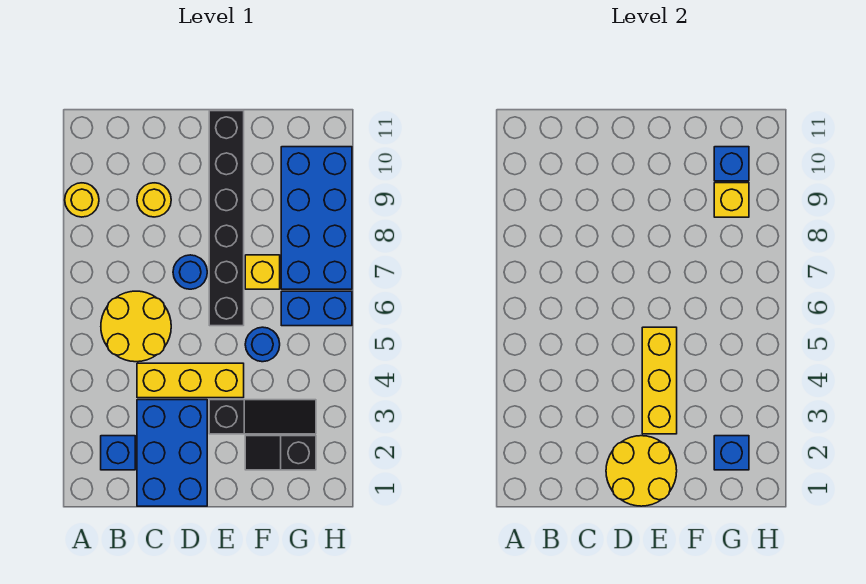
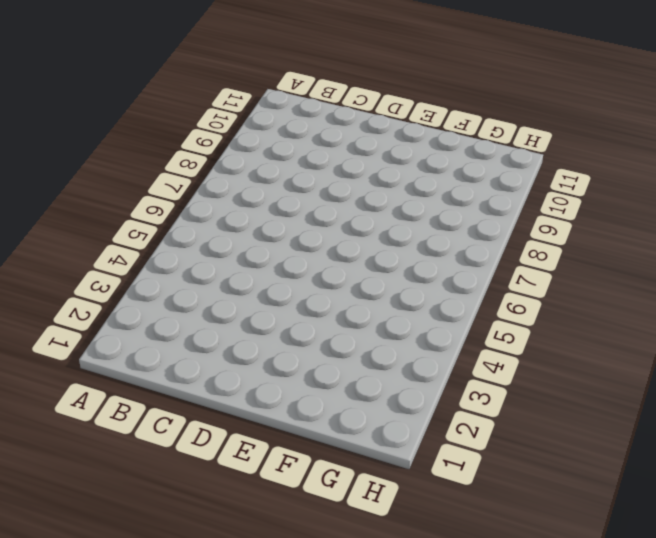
none -> yellow 1x1 round brick [65,183,99,217]
none -> blue 1x1 brick [101,436,135,470]
none -> yellow 2x2 round brick [101,291,171,362]

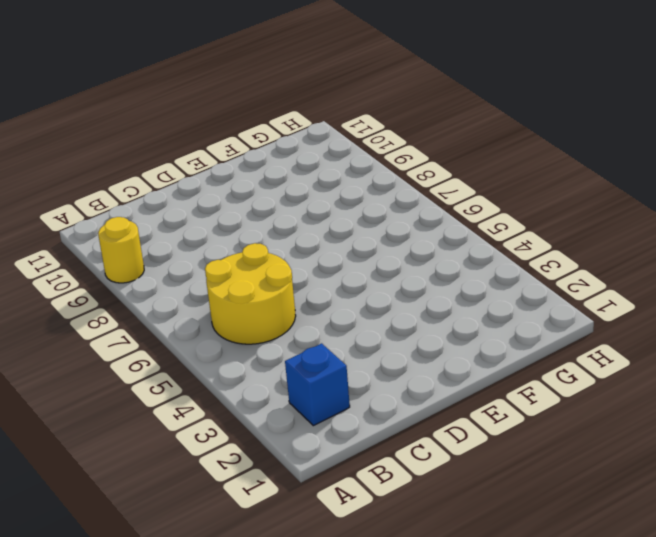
none -> blue 2x3 brick [137,400,207,506]
none -> yellow 1x3 brick [137,363,244,398]
none -> yellow 1x1 round brick [137,183,171,217]

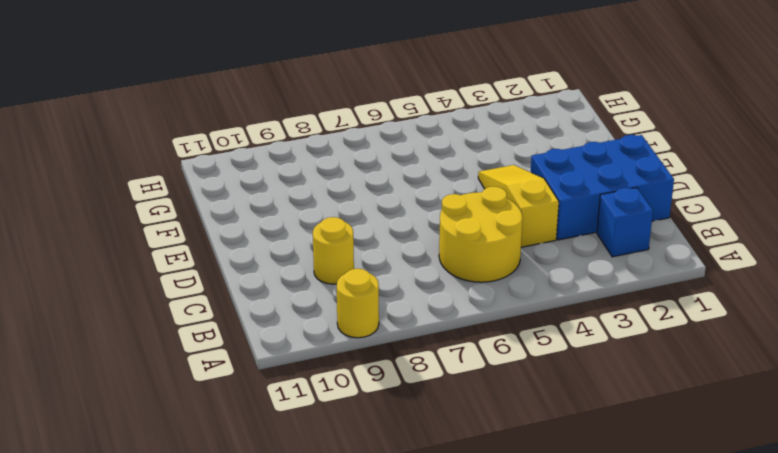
yellow 1x3 slope [478,165,559,247] -> yellow 1x3 brick [137,363,244,398]
none -> blue 1x1 round brick [173,255,207,289]
none -> black 1x3 slope [209,400,316,434]
none -> black 1x6 brick [209,111,244,326]

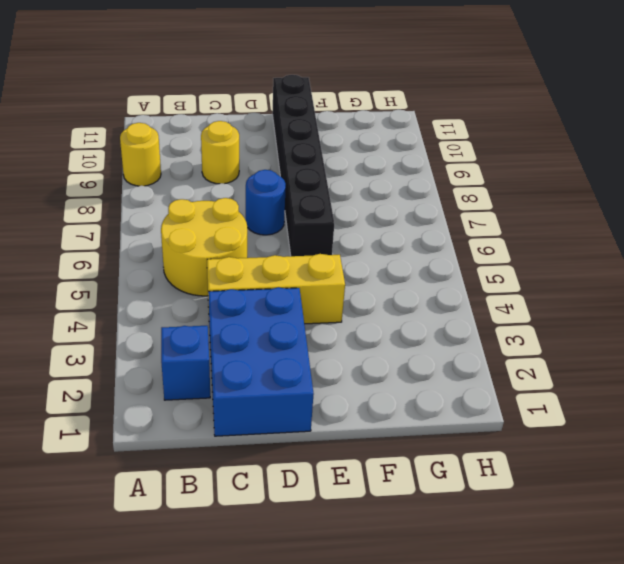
none -> black 1x3 slope [209,400,316,434]
none -> black 1x2 slope [245,436,316,470]
none -> blue 1x1 round brick [245,327,280,362]

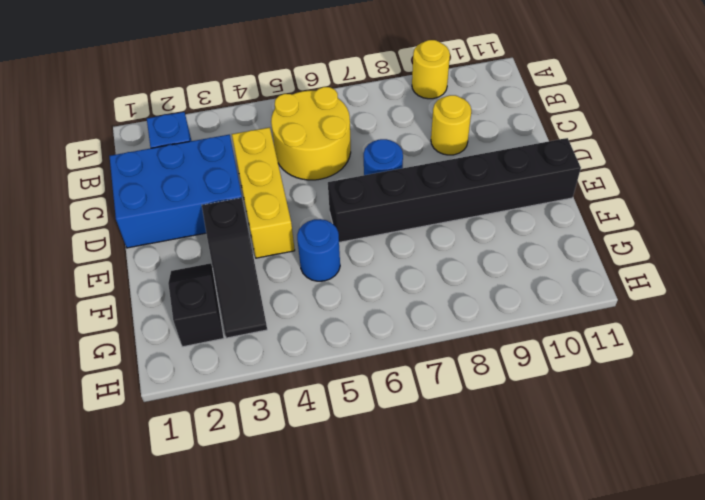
none -> yellow 1x1 brick [245,255,280,289]
none -> blue 1x2 brick [281,291,352,326]
none -> blue 2x4 brick [281,147,352,289]

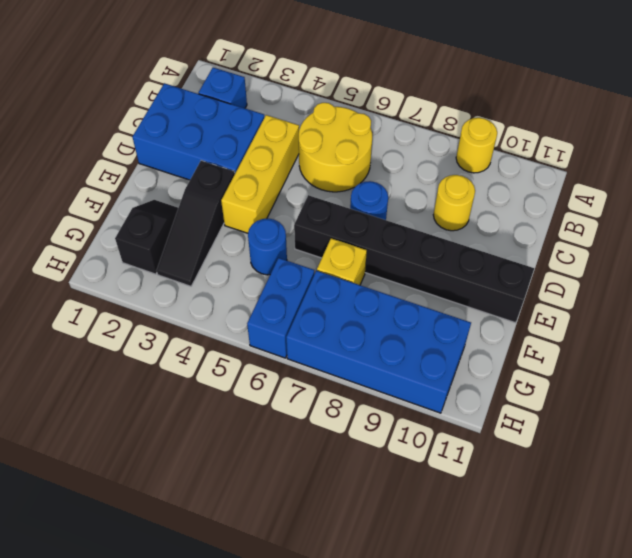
none -> yellow 2x2 round brick [606,436,677,506]
none -> yellow 1x3 brick [642,327,677,434]
none -> blue 1x1 brick [714,436,749,470]

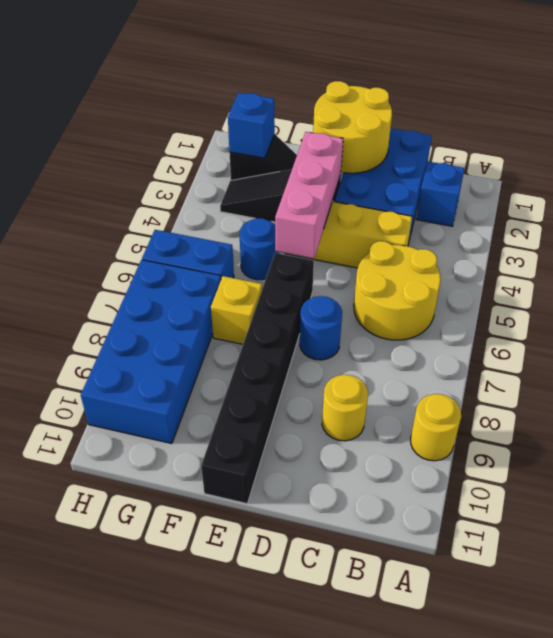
pink 1x3 brick [275,132,343,259] -> yellow 1x3 brick [642,327,677,434]
none -> yellow 1x1 brick [714,183,749,217]
none -> blue 1x1 brick [714,147,749,181]

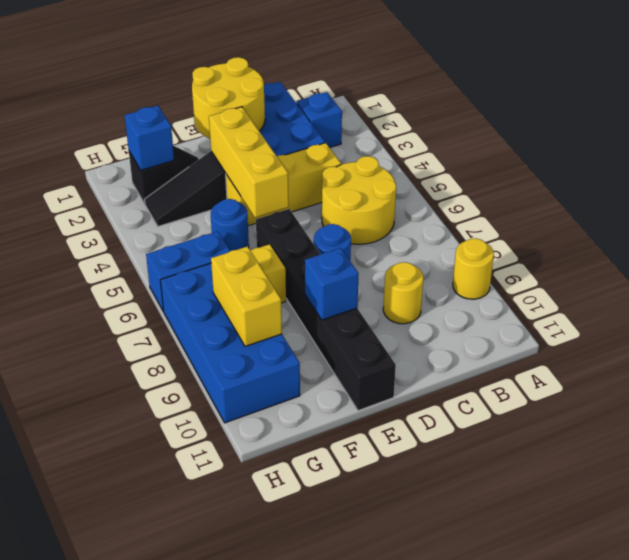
blue 1x1 brick [305,248,358,320] -> blue 1x1 brick moved to [714,147,749,181]
yellow 1x2 brick [211,246,282,346] -> yellow 1x1 brick [714,183,749,217]

